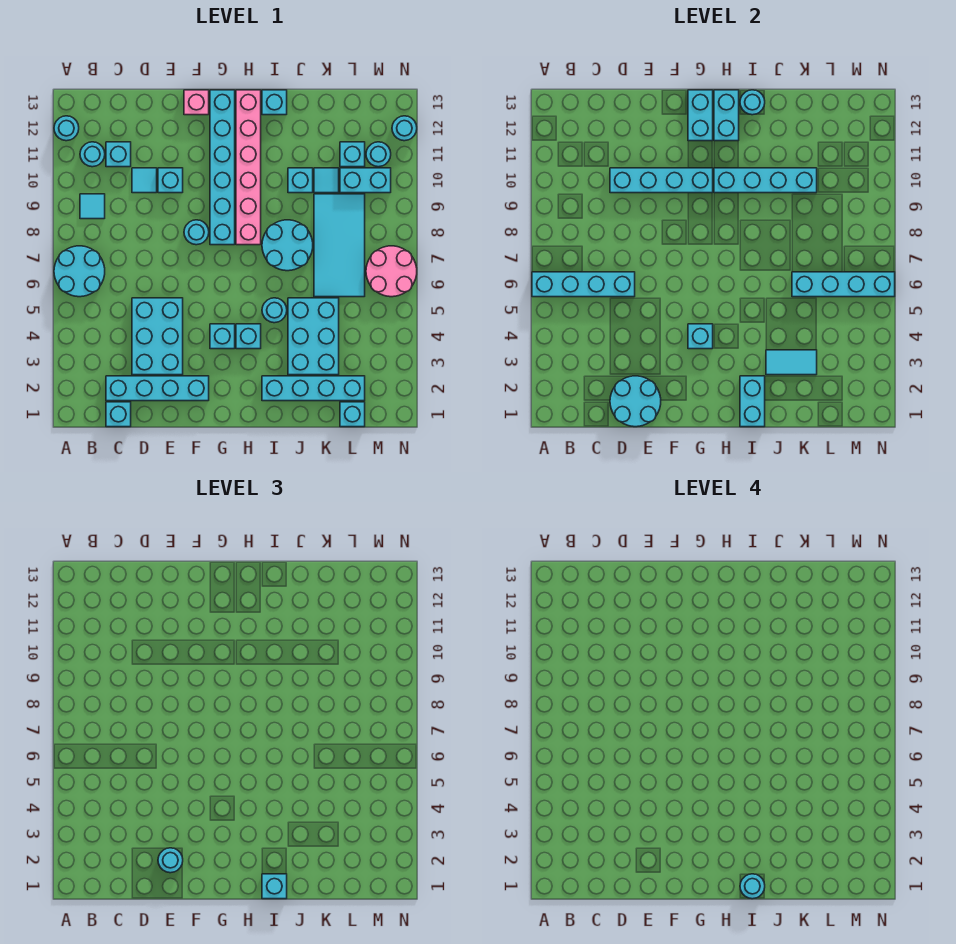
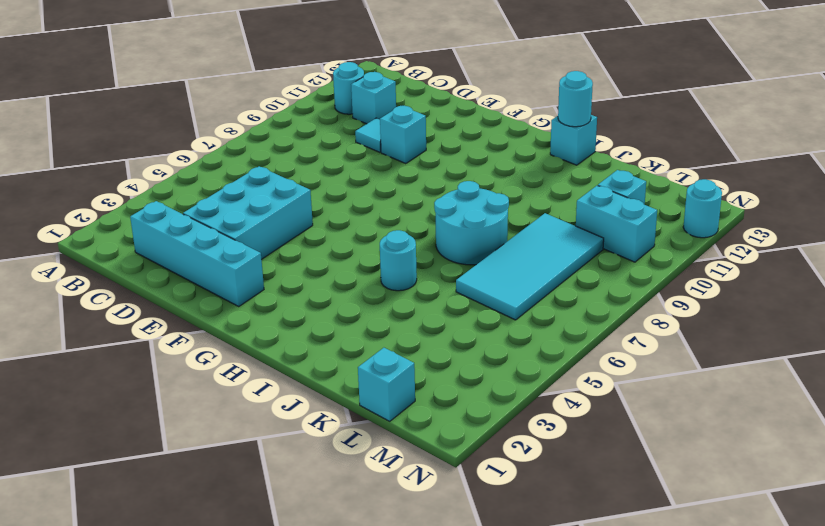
none -> cyan 2x2 round brick [54,246,105,297]
none -> cyan 1x1 round brick [54,116,79,141]
none -> cyan 1x1 tile [80,194,105,219]
none -> cyan 1x1 brick [106,402,131,427]

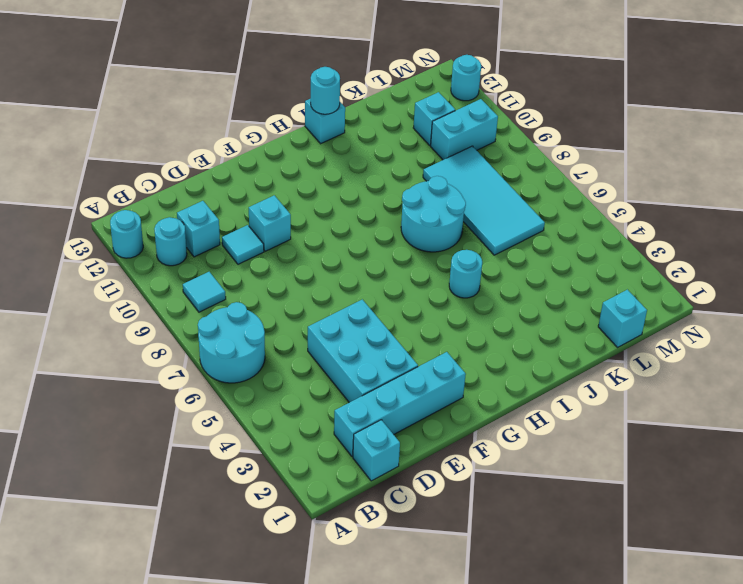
none -> cyan 1x1 round brick [184,220,209,245]
none -> pink 1x1 brick [184,90,209,115]
none -> cyan 1x1 brick [210,324,235,349]
none -> cyan 1x6 brick [210,90,235,245]

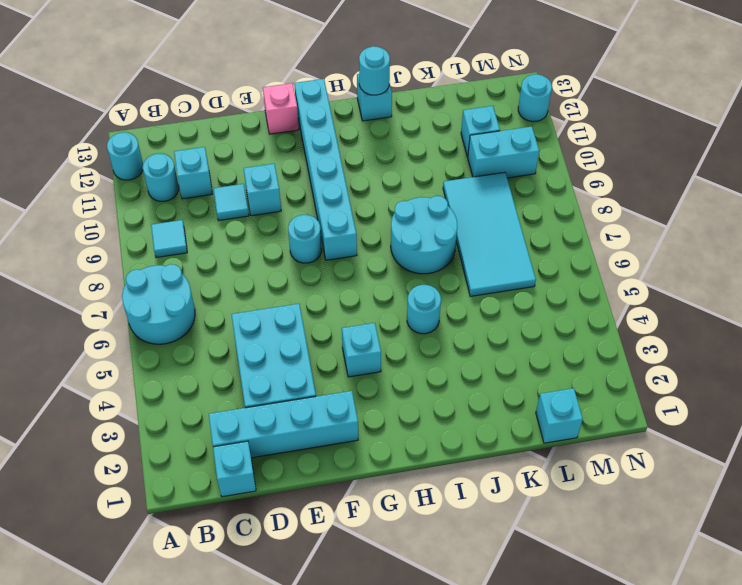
none -> cyan 1x1 brick [236,324,261,349]
none -> pink 1x6 brick [236,90,261,245]
none -> cyan 1x4 brick [262,376,365,401]
none -> cyan 2x3 brick [288,298,339,375]

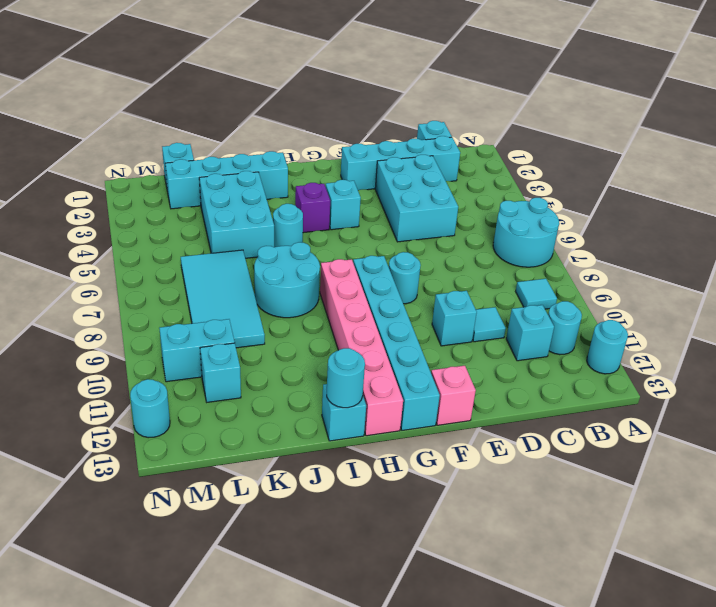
purple 1x1 brick [295,183,330,233] -> cyan 1x1 brick [236,324,261,349]
none -> cyan 1x1 brick [288,168,313,193]
none -> cyan 1x1 tile [314,168,339,193]
none -> pink 2x2 round brick [366,246,417,297]
none -> cyan 1x1 round brick [366,142,391,167]

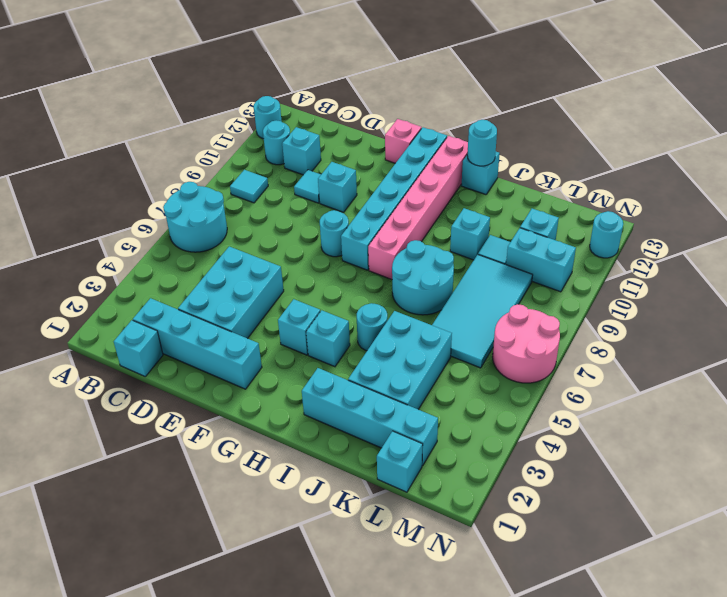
none -> cyan 1x1 round brick [366,142,391,167]
none -> cyan 1x4 brick [532,272,635,297]
none -> cyan 2x2 round brick [610,376,661,427]
none -> cyan 1x4 brick [610,168,713,193]

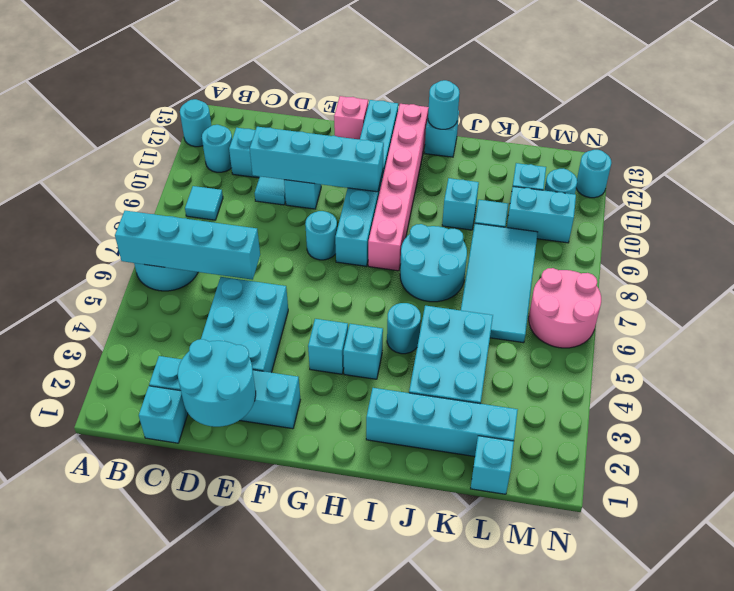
none -> cyan 1x1 brick [688,324,713,349]
none -> cyan 1x2 brick [688,90,713,141]
none -> cyan 1x4 brick [714,168,817,193]
none -> cyan 1x2 brick [714,90,739,141]

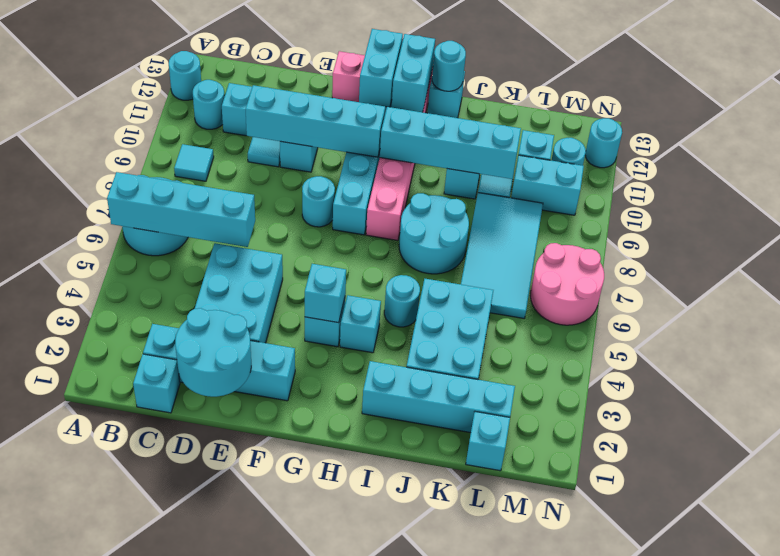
none -> cyan 1x2 brick [740,376,765,427]
none -> cyan 1x2 tile [766,350,817,375]
none -> cyan 1x4 brick [792,272,895,297]
none -> cyan 1x1 round brick [158,848,183,873]

